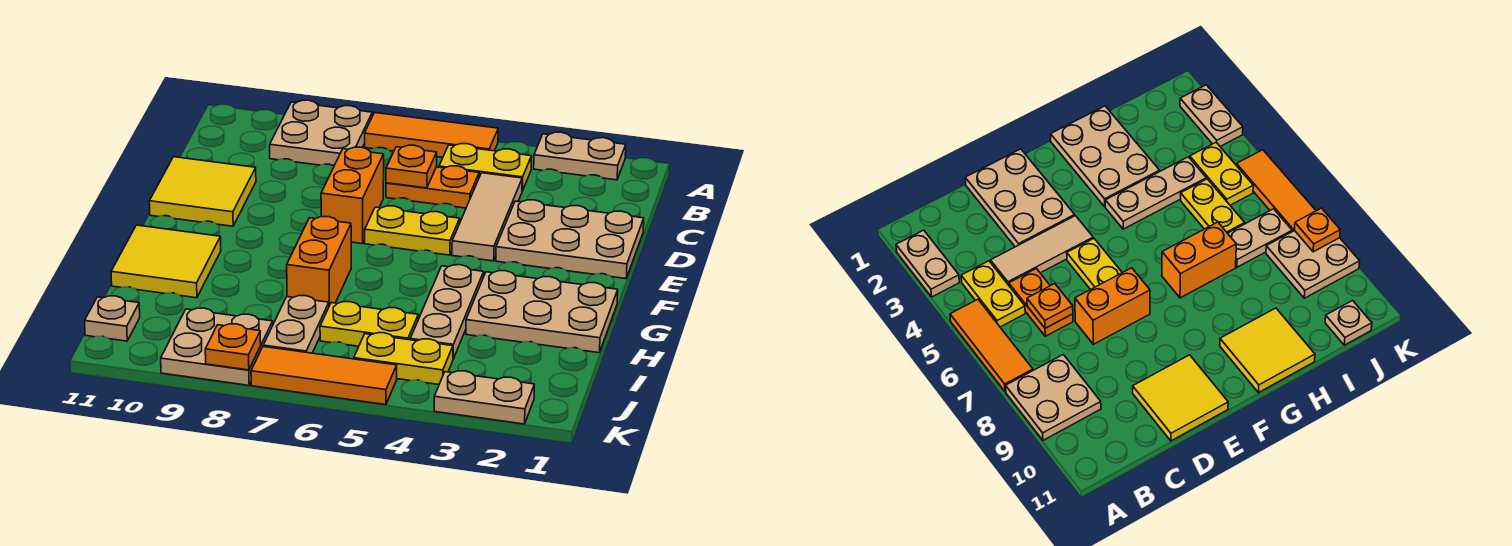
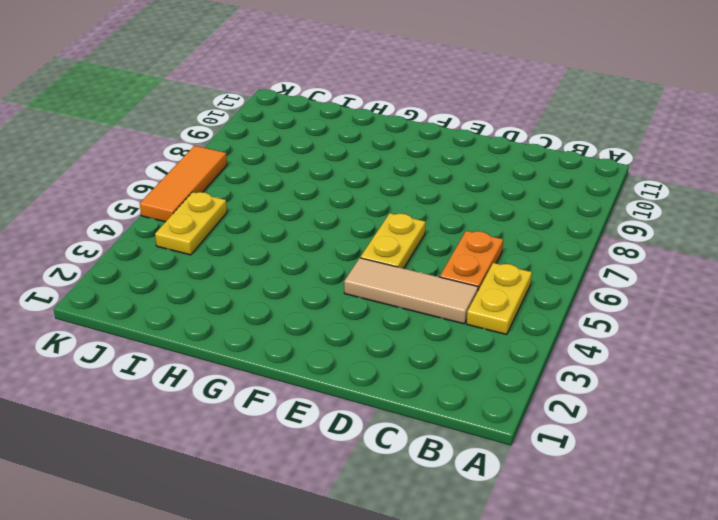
none -> tan 1x2 plate [534,132,626,180]
none -> orange 1x3 tile [365,113,498,158]
none -> tan 2x2 plate [270,100,372,166]

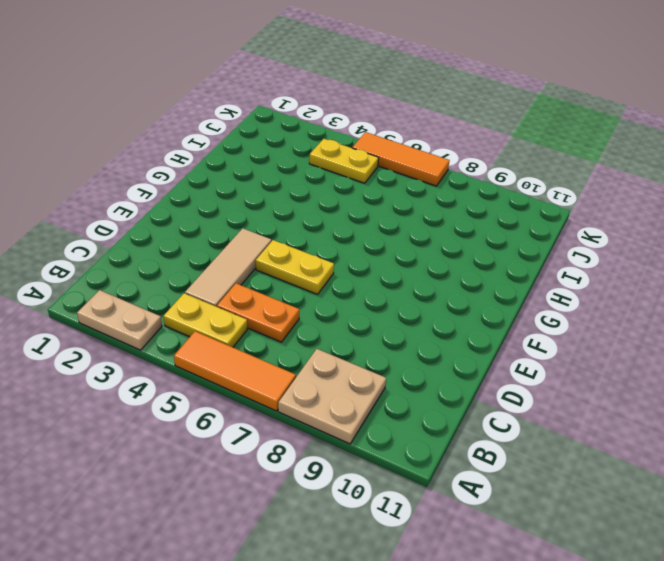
none -> tan 2x3 plate [496,200,644,279]
none -> orange 1x2 brick [321,147,384,244]
none -> yellow 2x2 tile [149,157,256,226]

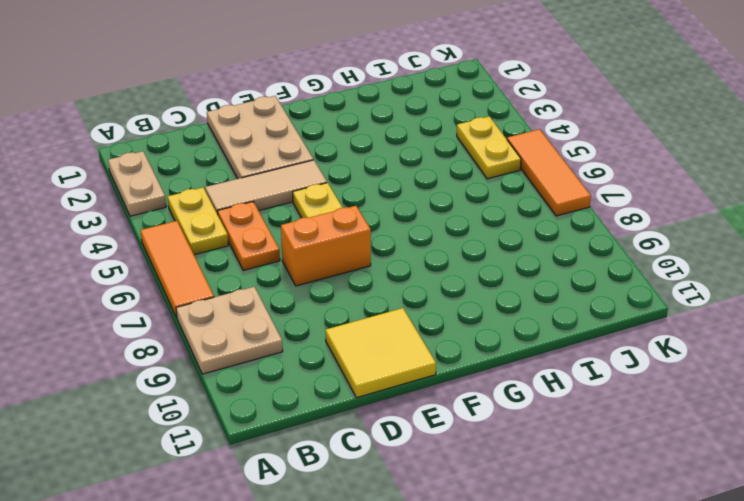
none -> tan 2x3 plate [466,271,618,353]
none -> tan 1x3 plate [410,265,484,359]
none -> orange 1x2 brick [287,217,351,306]

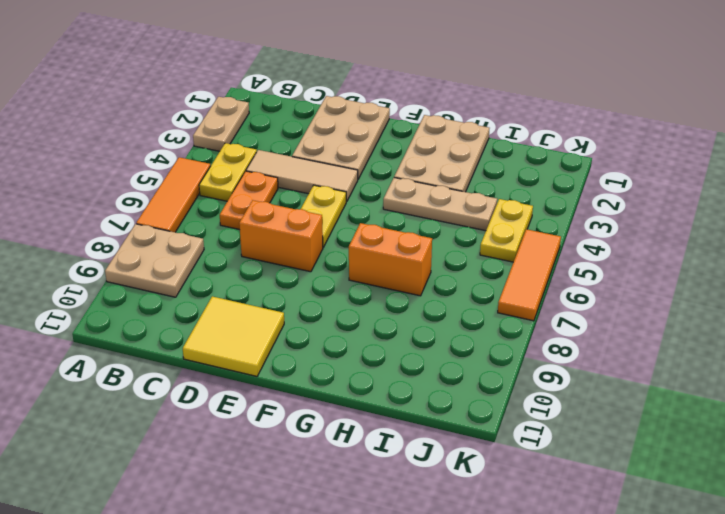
none -> yellow 2x2 tile [111,225,221,298]
none -> yellow 1x2 plate [320,302,418,346]
none -> tan 1x2 plate [263,296,329,353]

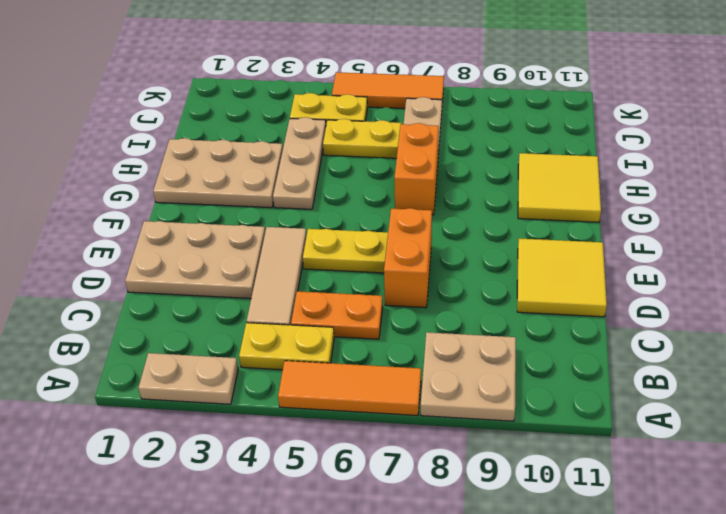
none -> tan 2x2 plate [161,308,273,385]
none -> tan 1x1 plate [85,296,140,341]
none -> tan 1x2 plate [434,371,534,424]

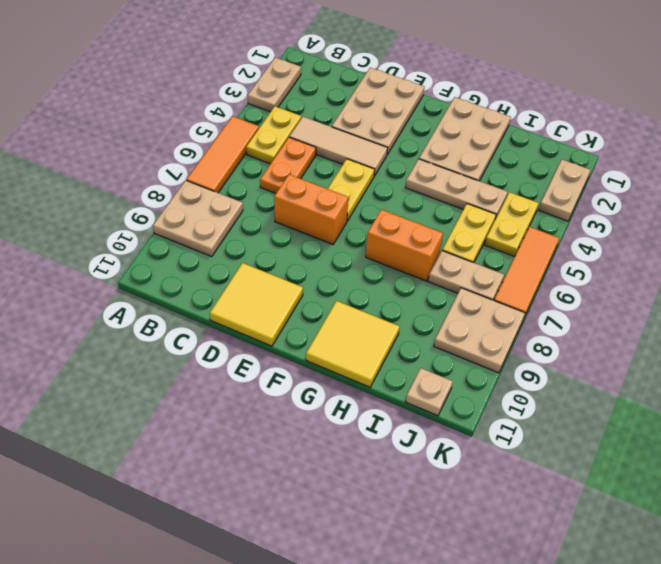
none -> orange 1x1 plate [386,145,437,188]
none -> orange 1x1 plate [205,324,261,370]

